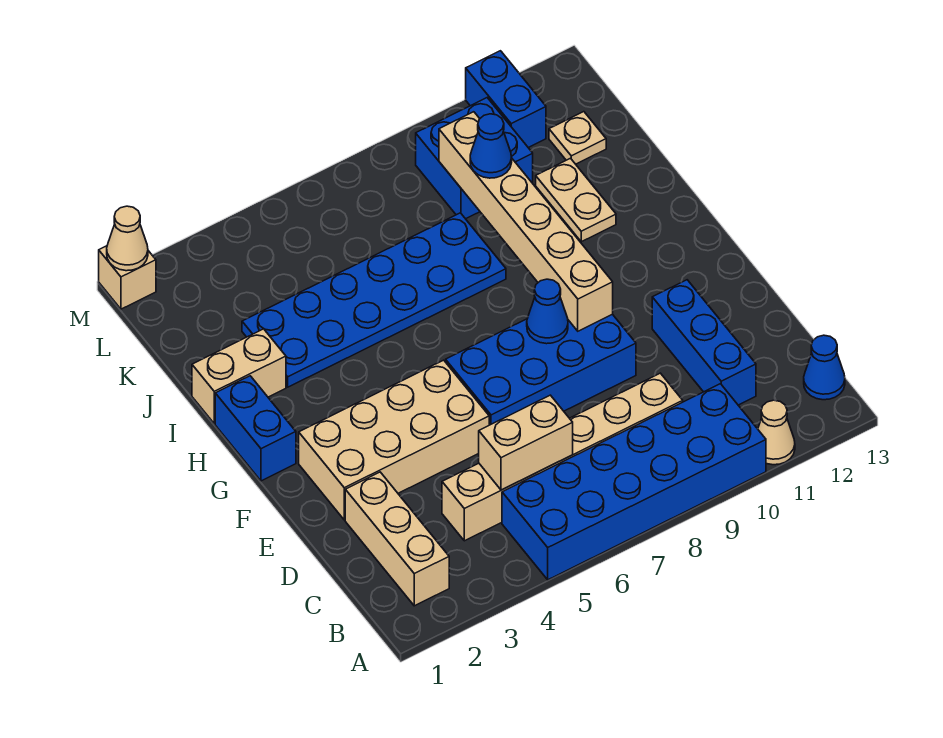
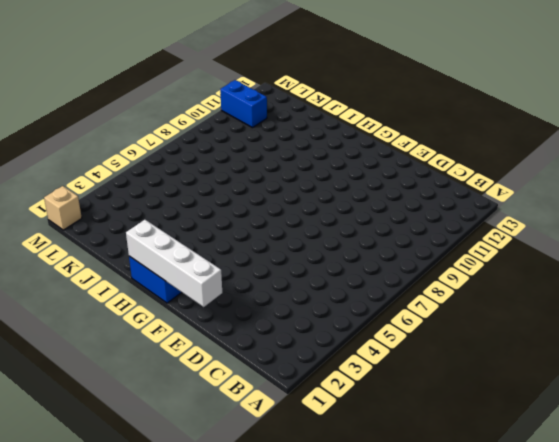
white 1x4 brick [126,220,222,307] -> none
none -> blue 2x6 brick [502,384,766,580]
none -> tan 1x1 cone [758,400,795,465]
none -> tan 1x3 brick [345,472,449,606]

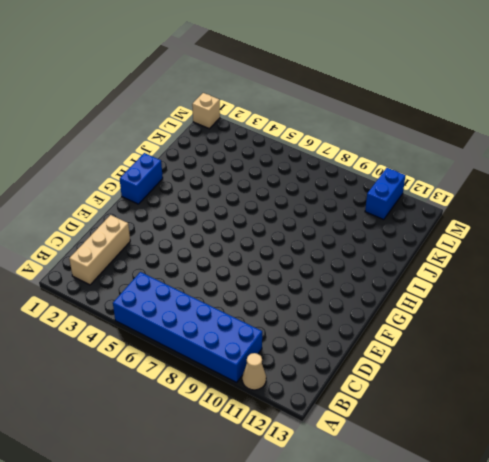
none -> blue 1x1 cone [804,335,845,400]
none -> tan 1x6 brick [442,373,683,541]
none -> blue 1x3 brick [652,280,756,405]

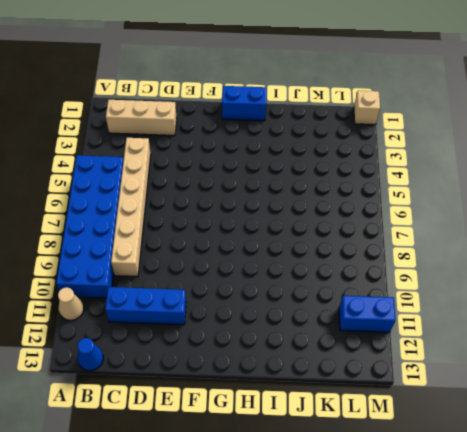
none -> tan 2x4 brick [299,360,489,520]
none -> blue 2x4 brick [446,314,636,425]
none -> tan 1x2 brick [192,329,286,424]

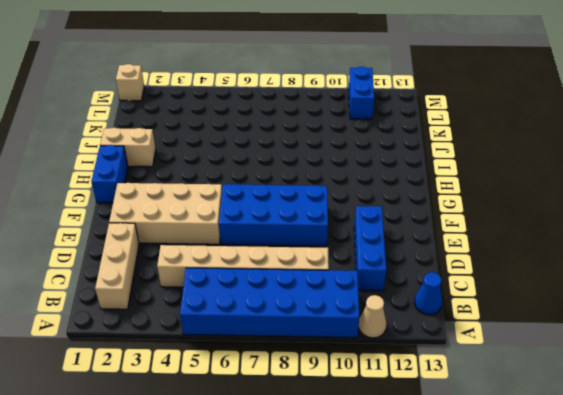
none -> blue 2x6 plate [242,213,506,387]
none -> tan 1x2 plate [536,158,616,242]
none -> blue 2x2 brick [416,98,533,219]

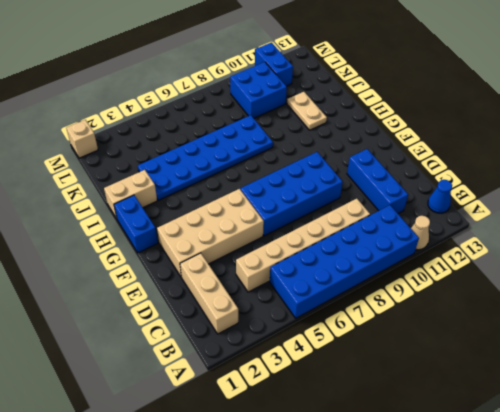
none -> tan 1x1 plate [549,112,606,164]
none -> tan 1x2 brick [479,395,573,490]
none -> blue 1x1 cone [527,279,568,344]

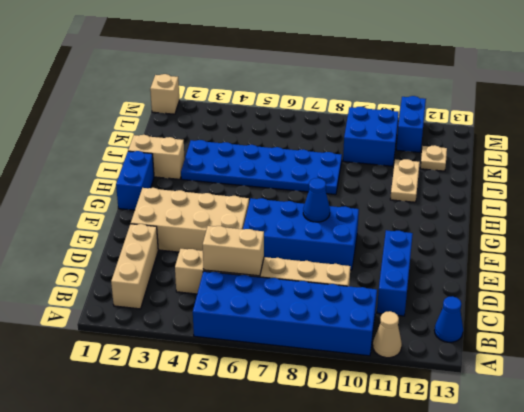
none -> tan 1x6 brick [439,112,613,331]
none -> tan 1x1 cone [107,206,148,271]
none -> blue 1x1 cone [470,114,512,178]

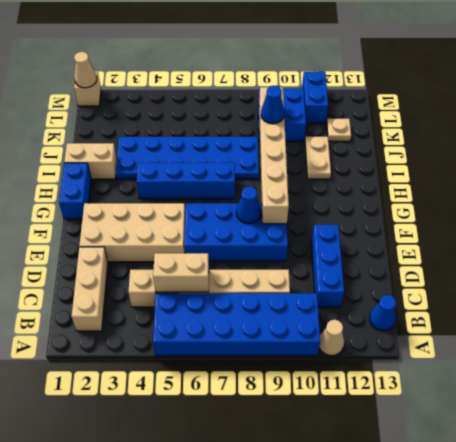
blue 1x4 brick [136,163,235,199] -> none

